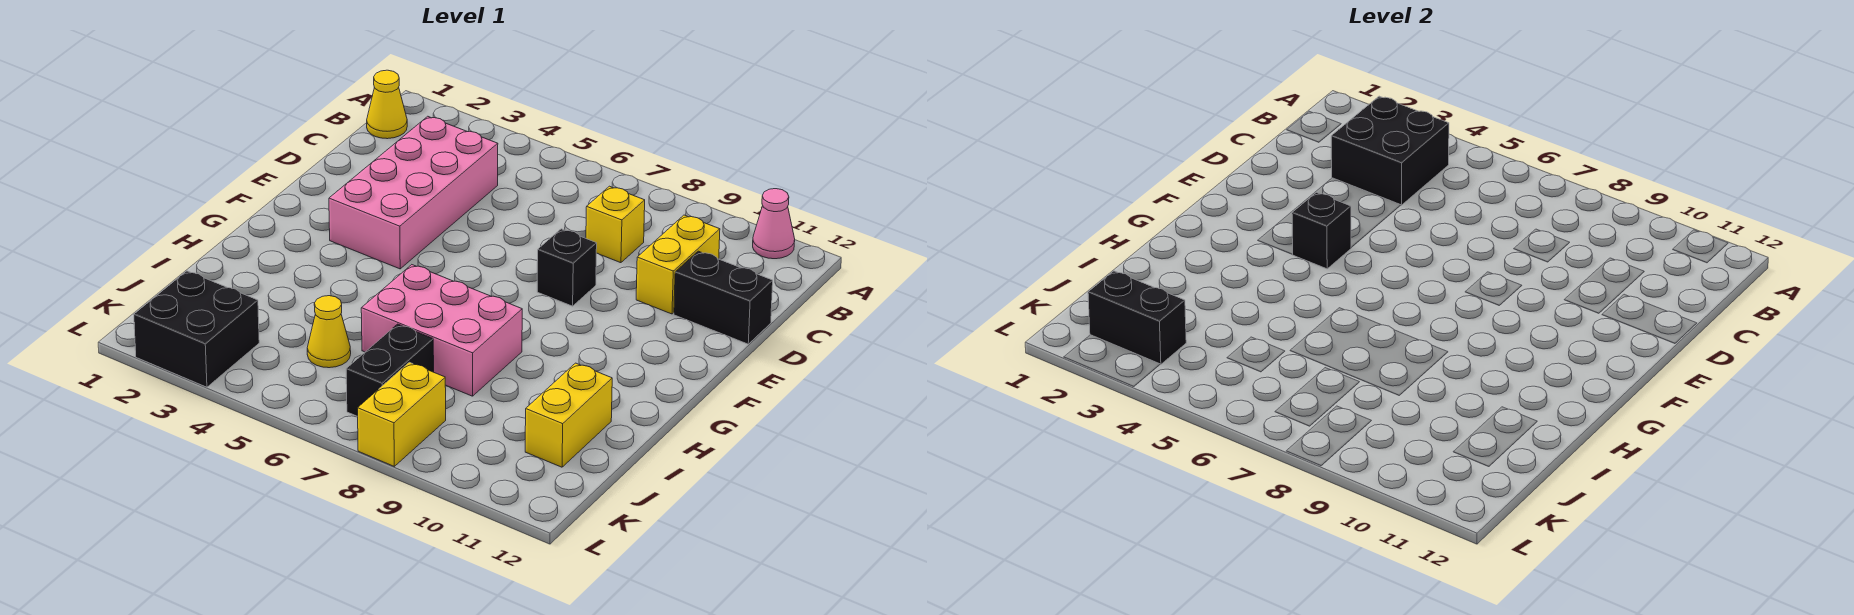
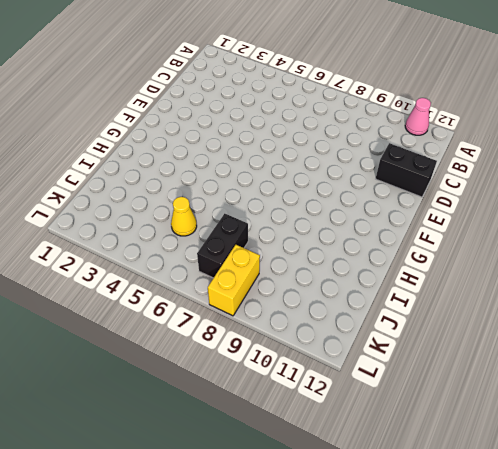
none -> yellow 1x1 cone [367,70,407,139]
none -> pink 2x4 brick [329,116,498,269]
none -> yellow 1x1 brick [586,186,645,263]

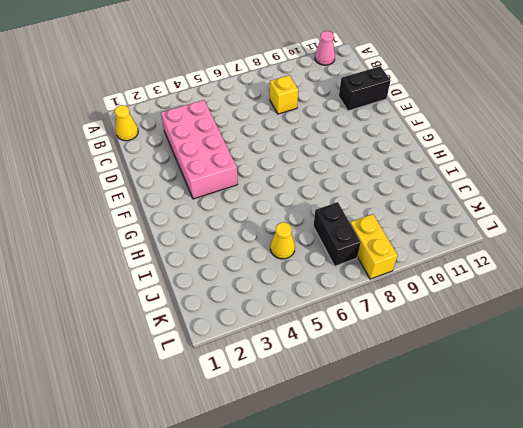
none -> yellow 1x2 brick [636,215,720,314]
none -> black 1x1 brick [537,229,597,306]
none -> pink 2x3 brick [361,265,522,396]

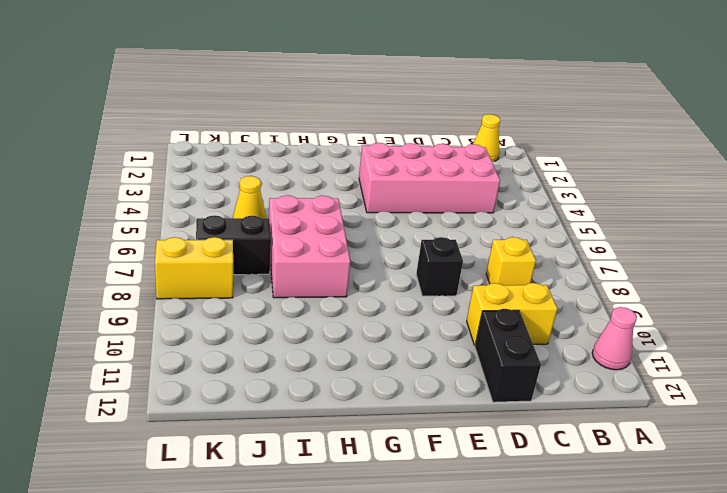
none -> yellow 1x2 brick [525,363,612,467]
none -> black 2x2 brick [134,271,259,387]
none -> black 2x2 brick [1331,96,1449,205]

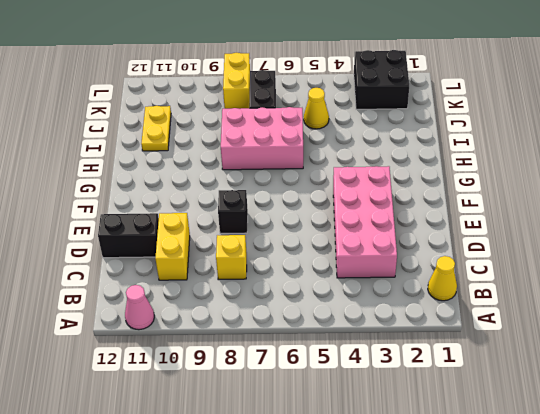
yellow 1x2 plate [141,106,171,151] -> yellow 1x2 brick [525,363,612,467]
none -> black 2x2 brick [1331,96,1449,205]
none -> black 1x1 brick [1292,192,1351,269]
none -> black 1x2 brick [1088,271,1186,364]

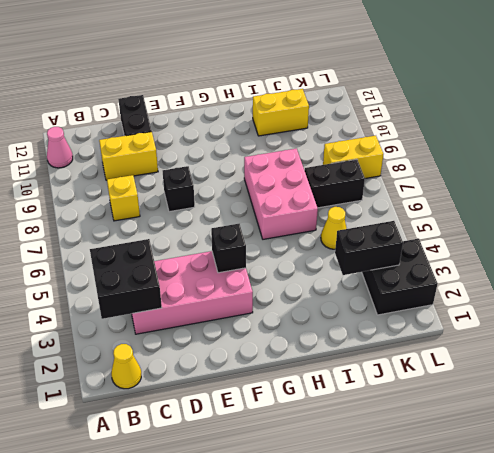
black 1x2 brick [335,221,403,275] -> black 1x2 brick turned to [1088,271,1186,364]

